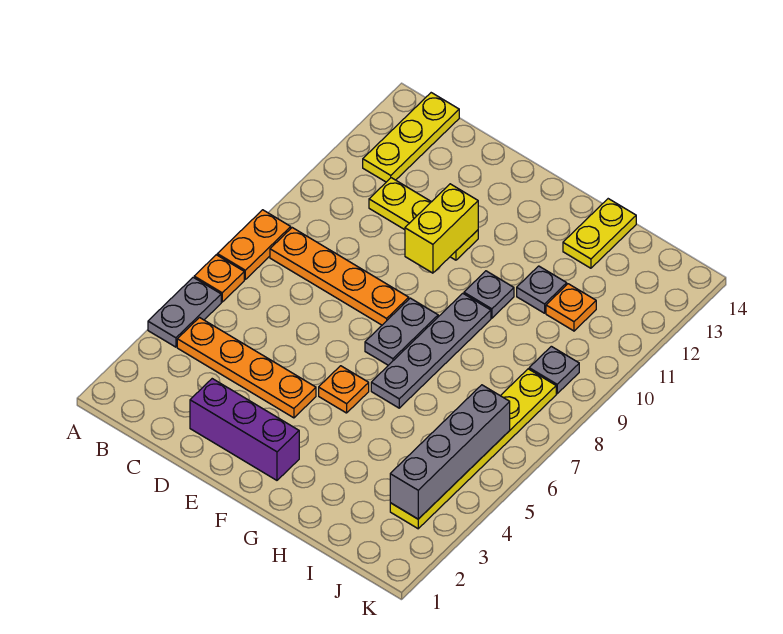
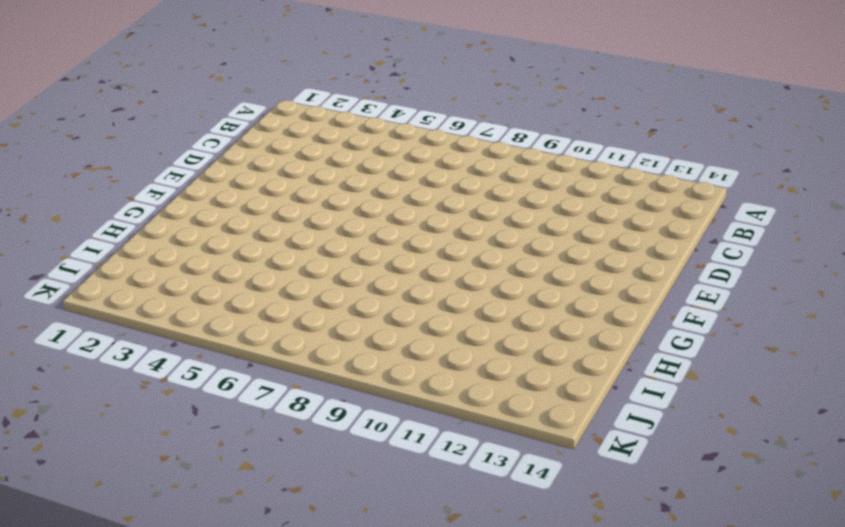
none -> grey 1x2 plate [148,277,221,347]
none -> orange 1x1 plate [194,255,244,302]
none -> orange 1x2 plate [217,210,291,279]

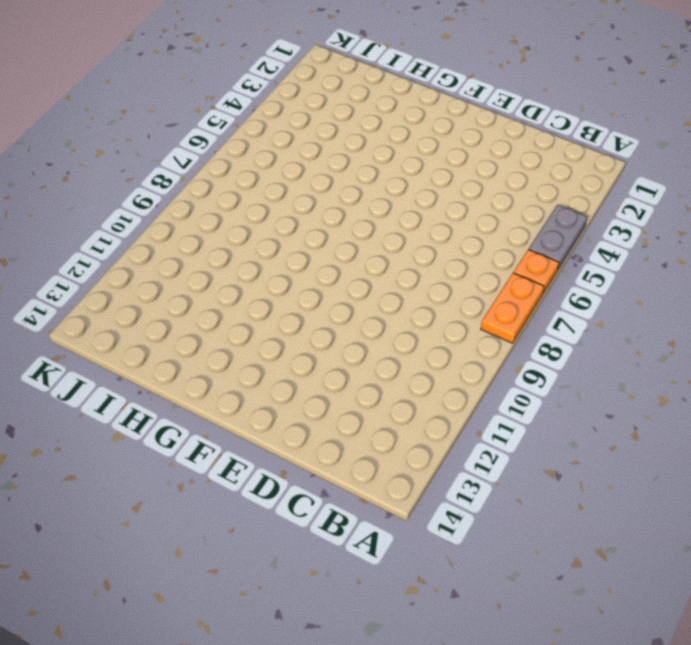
none -> orange 1x4 plate [177,318,316,418]
none -> orange 1x4 plate [270,228,409,325]
none -> yellow 1x3 plate [363,93,459,182]

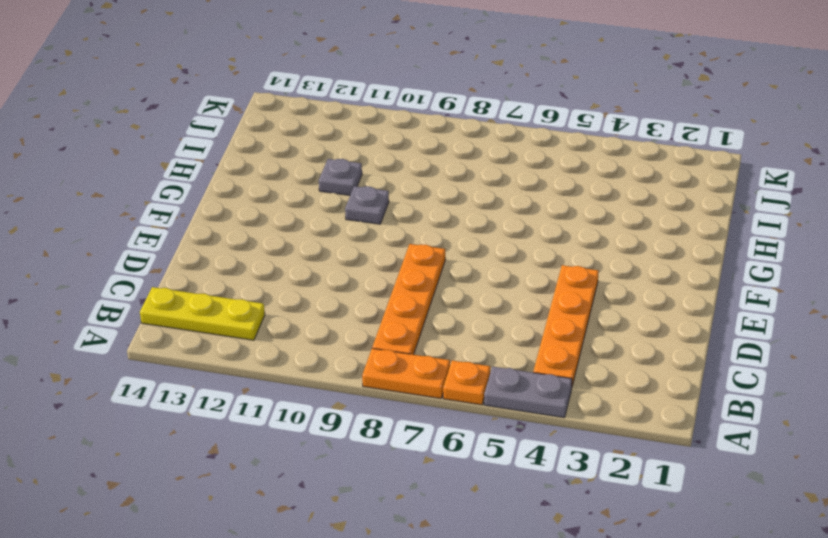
none -> yellow 1x3 plate [369,178,478,260]
none -> purple 1x3 brick [190,379,299,480]
none -> orange 1x1 plate [319,366,369,413]

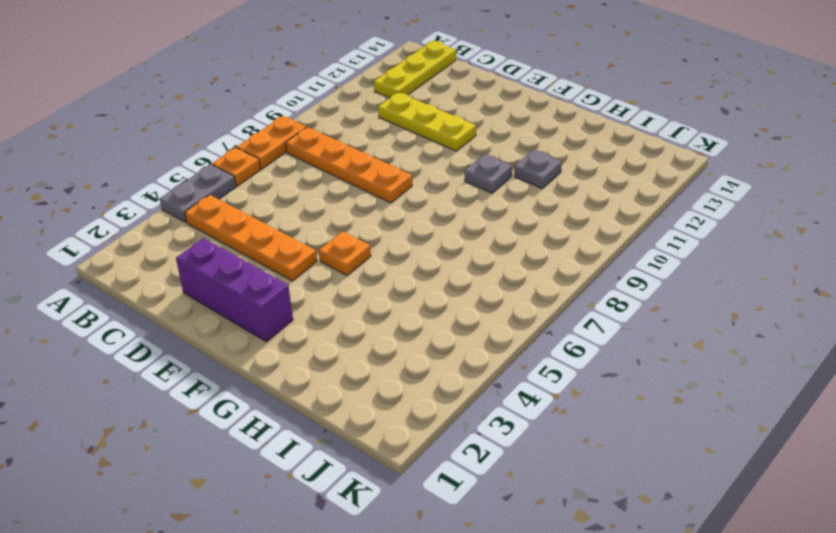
none -> grey 1x2 plate [365,298,438,365]
none -> grey 1x4 plate [371,293,491,408]
none -> yellow 1x2 plate [563,199,636,268]

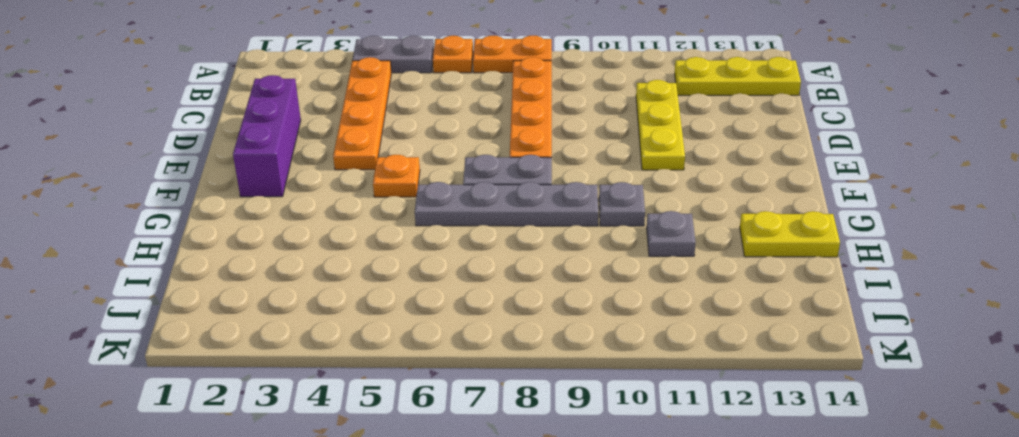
none -> orange 1x1 plate [546,284,596,331]
none -> yellow 1x6 plate [390,369,556,529]
none -> grey 1x1 plate [529,346,579,394]

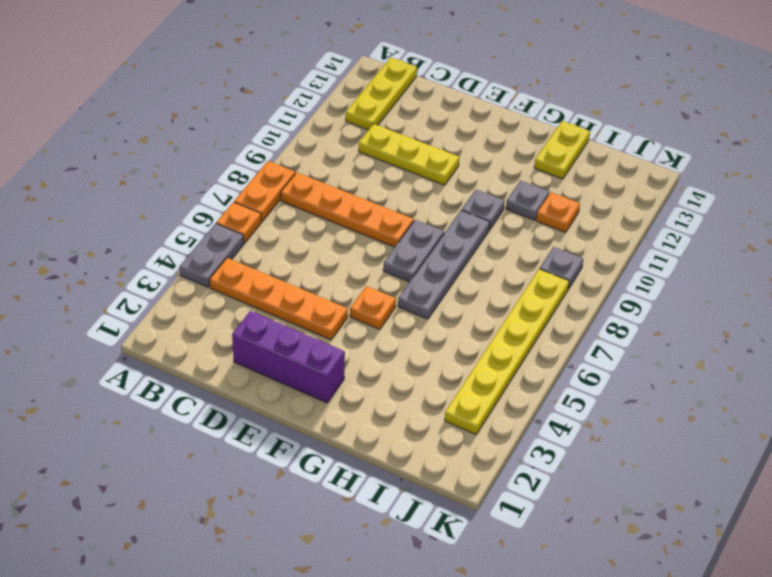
none -> yellow 1x2 brick [405,184,478,273]
none -> grey 1x4 brick [390,385,510,519]

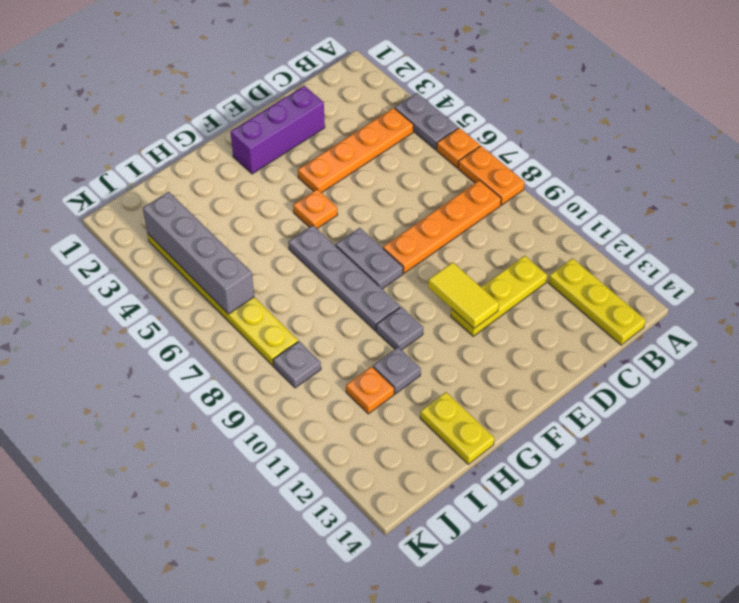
yellow 1x2 tile [428,262,499,328] -> yellow 1x2 brick [405,184,478,273]

